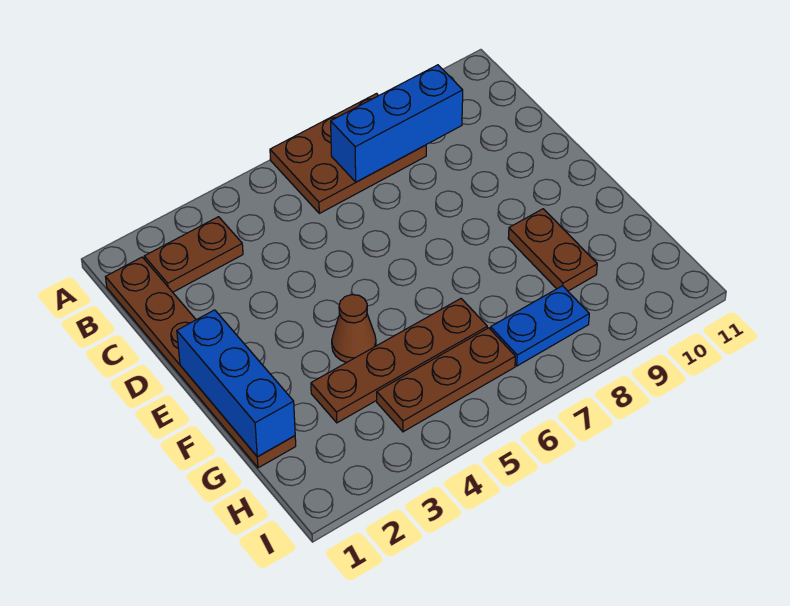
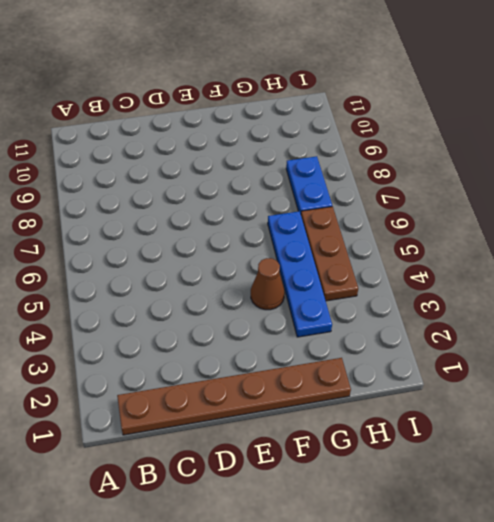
blue 1x4 plate [268,211,332,337] -> brown 1x4 plate [311,299,487,423]
none -> brown 2x3 plate [270,94,426,213]
none -> brown 1x2 plate [144,217,243,292]

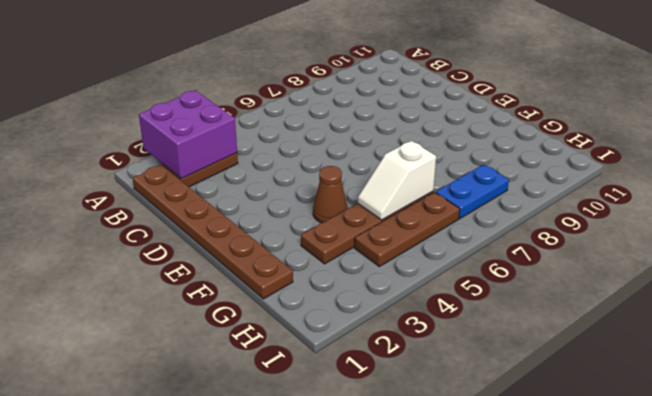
purple 2x2 brick [139,90,237,178] -> none
white 1x2 slope [358,141,436,220] -> none
none -> brown 2x3 plate [270,94,426,213]
none -> brown 1x2 plate [508,209,597,291]

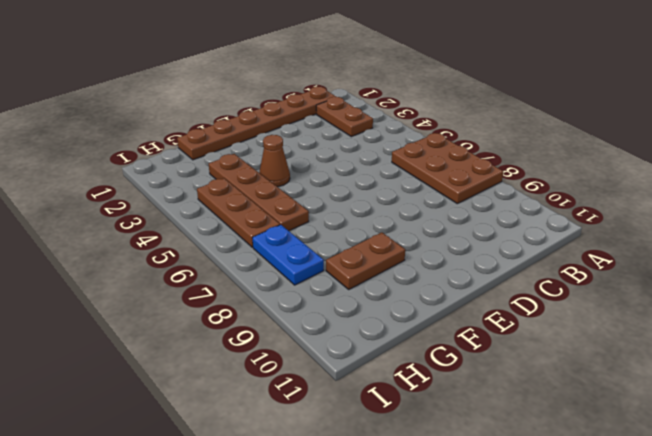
none -> blue 1x3 brick [331,65,463,182]
none -> blue 1x3 brick [177,310,295,457]

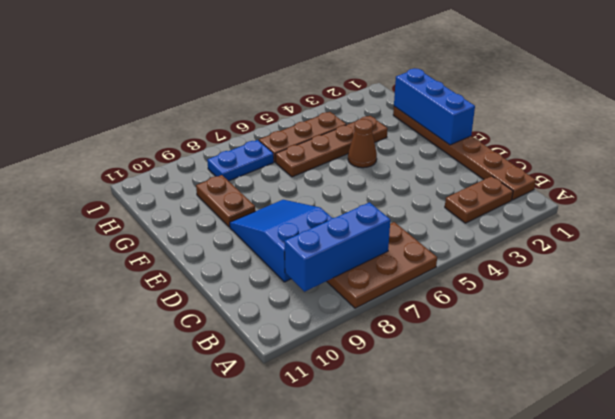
blue 2x3 slope [230,200,332,282] -> none

